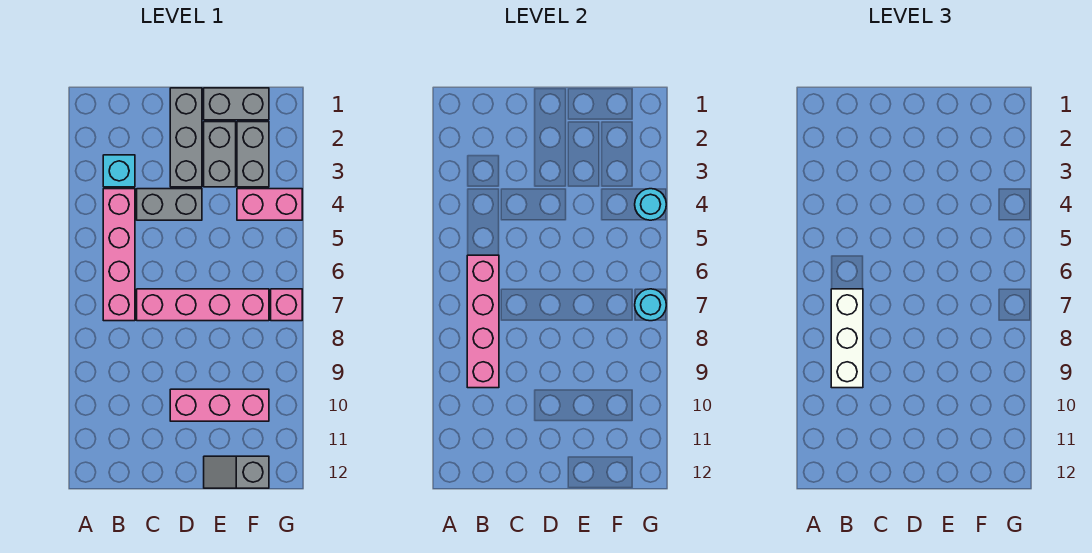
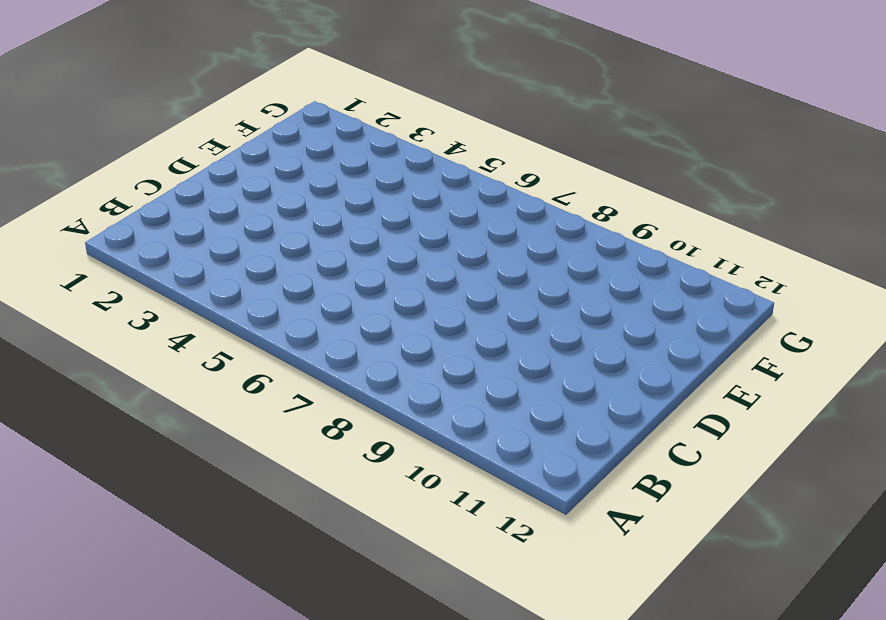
none -> cyan 1x1 brick [103,155,135,187]
none -> pink 1x4 brick [103,189,135,321]
none -> grey 1x2 brick [137,189,202,220]

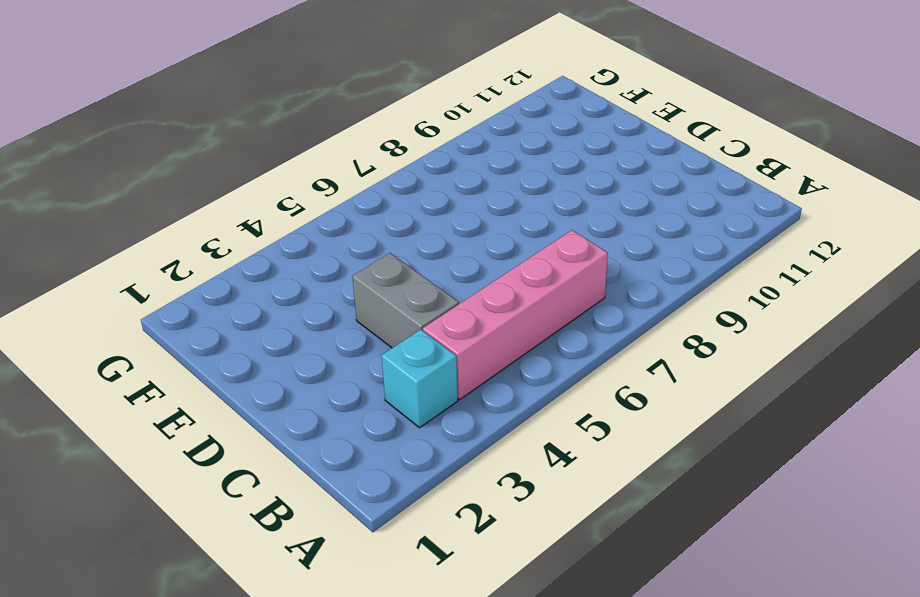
none -> pink 1x4 brick [137,289,269,321]
none -> grey 1x3 brick [170,88,202,187]
none -> pink 1x3 brick [170,389,269,421]

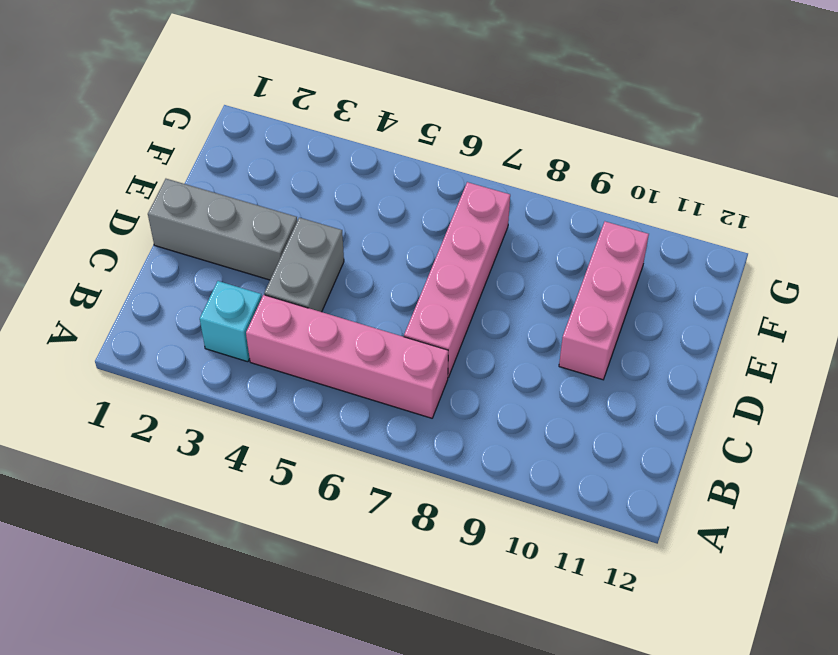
none -> grey 1x2 brick [204,88,269,120]
none -> grey 1x2 brick [204,122,236,187]
none -> grey 1x2 slope [204,456,269,488]

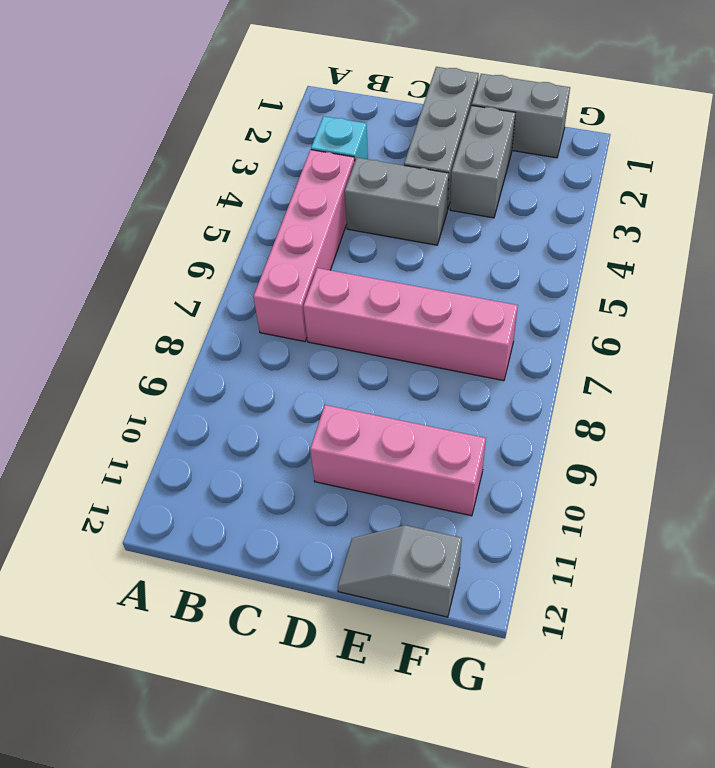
none -> grey 1x2 brick [237,122,269,187]
none -> pink 1x2 brick [237,189,302,220]
none -> pink 1x1 brick [271,289,302,321]

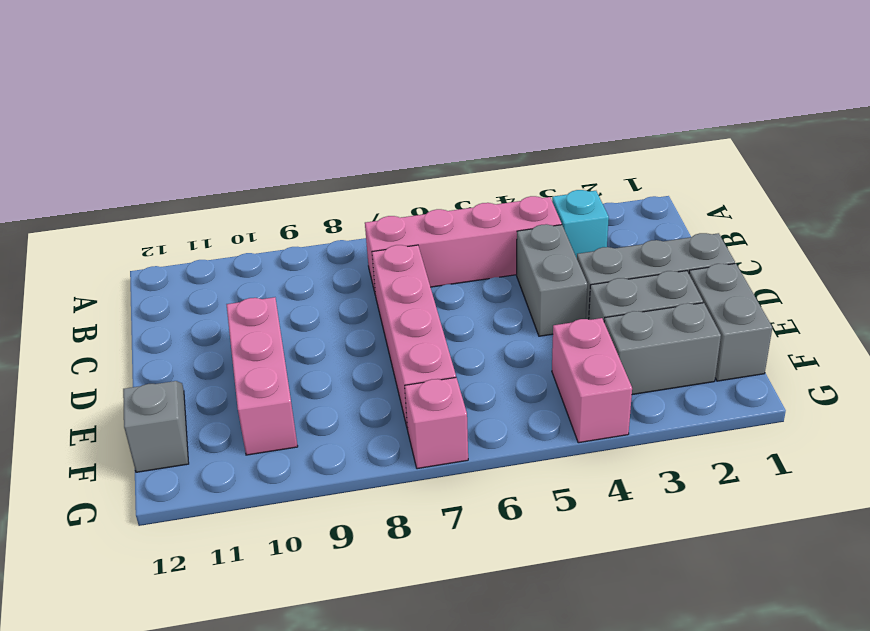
none -> pink 1x4 brick [467,255,499,388]
none -> cyan 1x1 round brick [635,189,666,220]
none -> cyan 1x1 round brick [635,289,666,321]

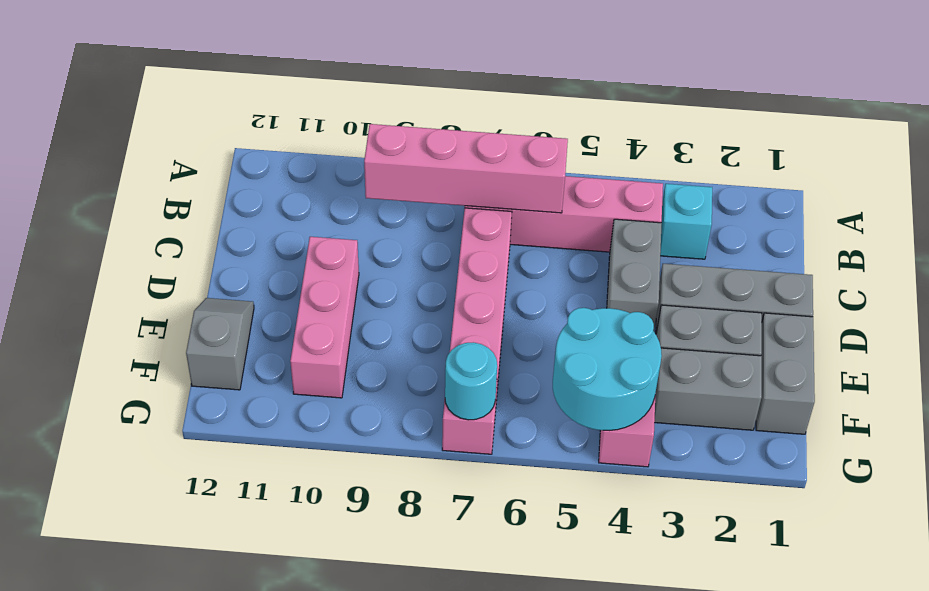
cyan 2x2 round brick [553,308,662,430] -> cyan 1x1 round brick [635,189,666,220]
none -> white 1x3 brick [831,289,863,388]

